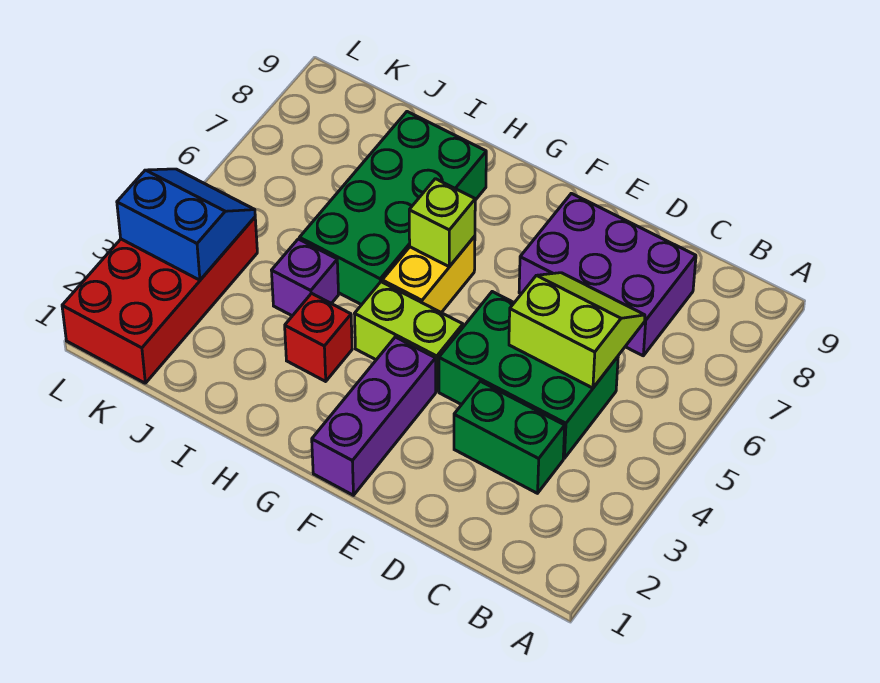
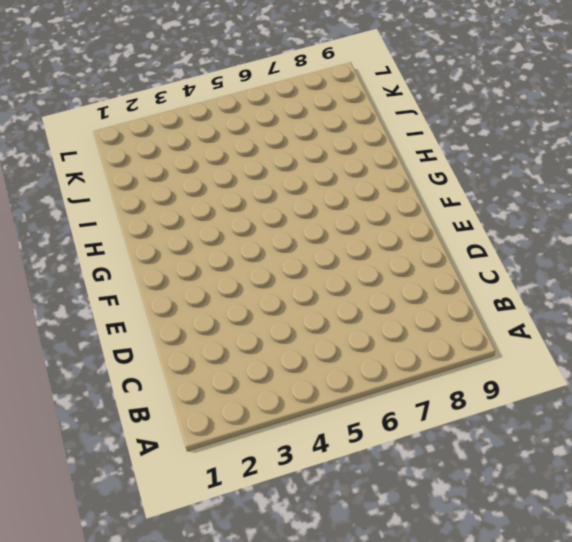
none -> green 1x2 brick [454,381,565,493]
none -> green 2x3 brick [439,292,618,458]
none -> purple 2x3 brick [519,193,696,356]

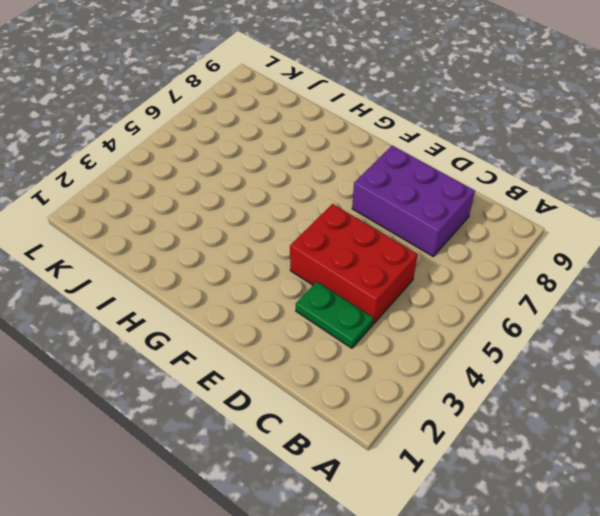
green 1x2 plate [296,282,373,348] -> green 1x2 brick [454,381,565,493]
red 2x3 brick [290,204,418,324] -> green 2x3 brick [439,292,618,458]
none -> purple 1x3 brick [312,337,436,495]
none -> lime 1x2 brick [355,282,463,391]
none -> yellow 1x2 brick [382,236,475,313]

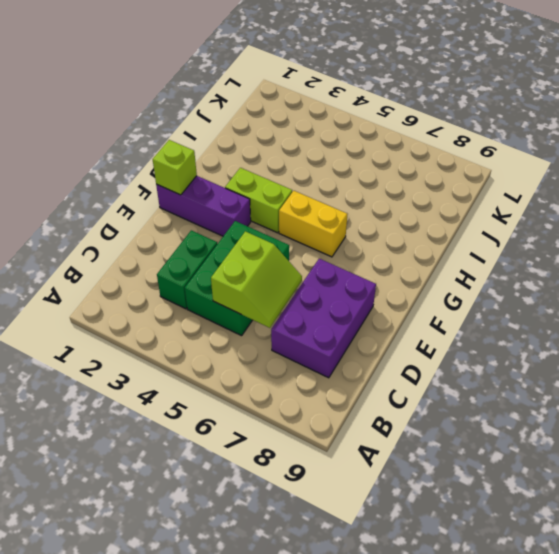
lime 1x1 brick [153,140,197,195] -> lime 1x1 brick moved to [409,179,475,267]
lime 1x2 brick [225,168,292,233] -> lime 1x2 brick turned to [355,282,463,391]
none -> red 1x1 brick [285,293,352,381]
none -> green 2x4 brick [300,112,486,305]
none -> purple 1x1 brick [271,239,339,316]

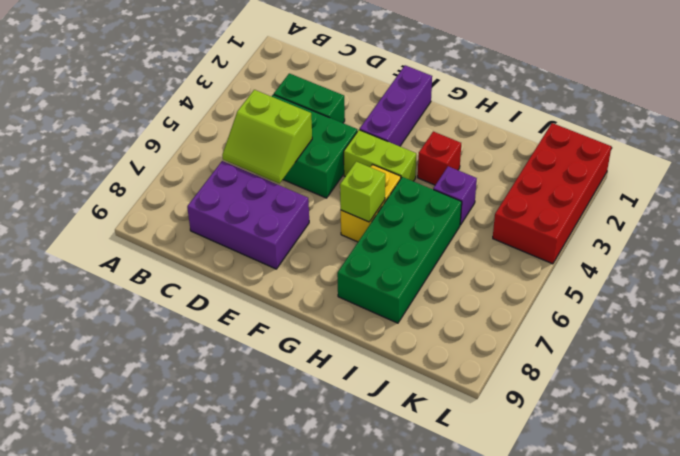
none -> blue 2x2 slope [117,169,255,280]

